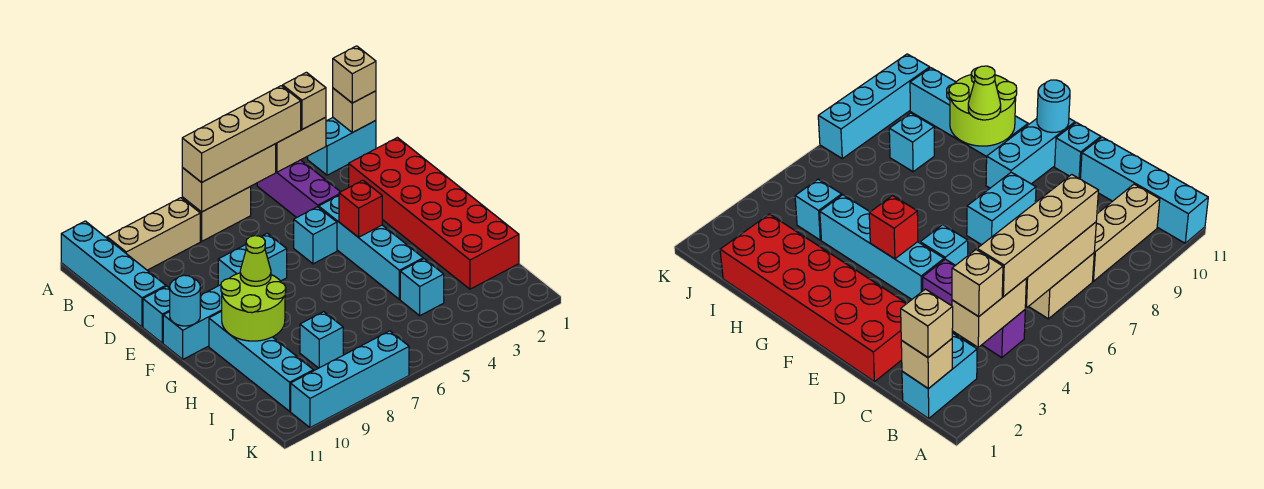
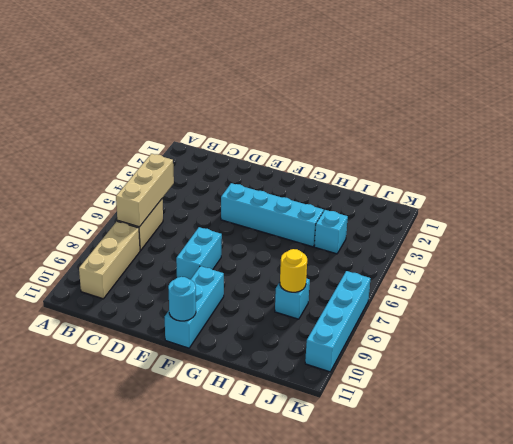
yellow 1x1 round brick [280,249,307,292] -> none
none -> cyan 1x4 brick [61,221,166,327]
none -> cyan 1x2 brick [308,118,376,175]
none -> purple 1x3 brick [257,160,340,218]

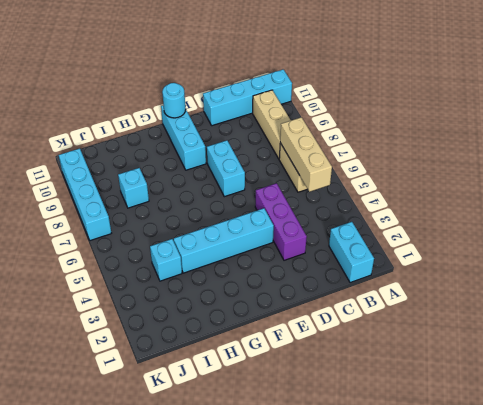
purple 1x3 brick [255,183,307,260] -> purple 1x3 brick turned to [257,160,340,218]
none -> red 2x6 brick [349,138,519,289]
none -> cyan 1x1 brick [294,207,337,264]
none -> cyan 1x1 brick [143,286,170,343]

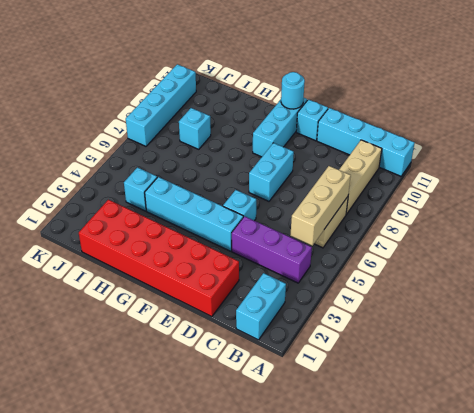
none -> cyan 1x4 brick [209,311,313,411]
none -> tan 1x1 brick [333,88,376,133]
none -> tan 1x2 brick [276,117,326,172]

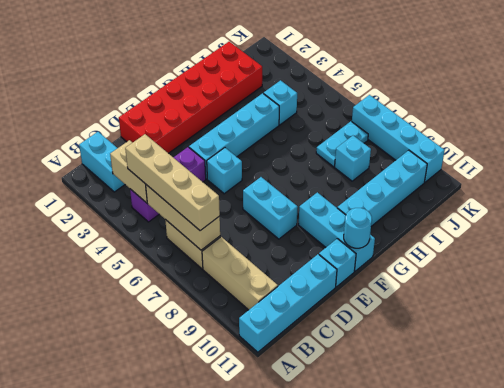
cyan 1x2 plate [316,121,368,167] -> none
none -> tan 1x1 brick [333,88,376,133]
none -> red 1x1 brick [339,180,382,237]
none -> lime 2x2 round brick [221,273,286,341]

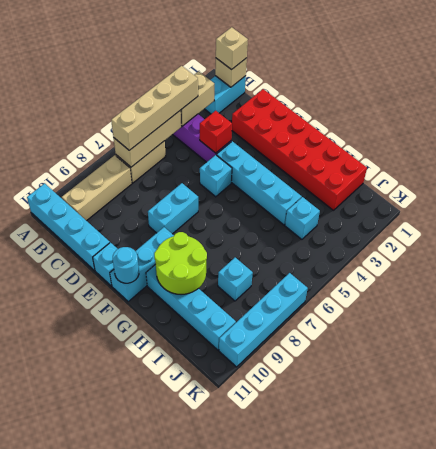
red 1x1 brick [200,111,232,153] -> red 1x1 brick moved to [339,180,382,237]
none -> tan 1x1 brick [283,72,326,129]
none -> lime 1x1 cone [240,236,271,286]

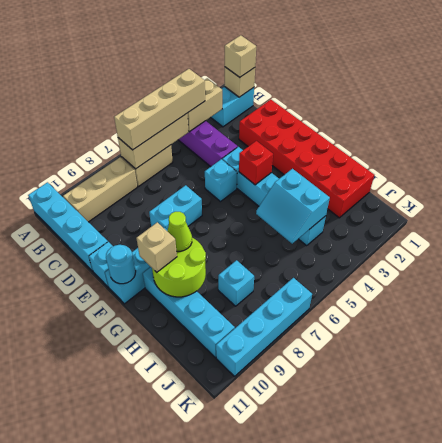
tan 1x1 brick [136,222,177,272] -> tan 1x1 brick moved to [283,72,326,129]
cyan 2x2 slope [256,169,330,244] -> none

